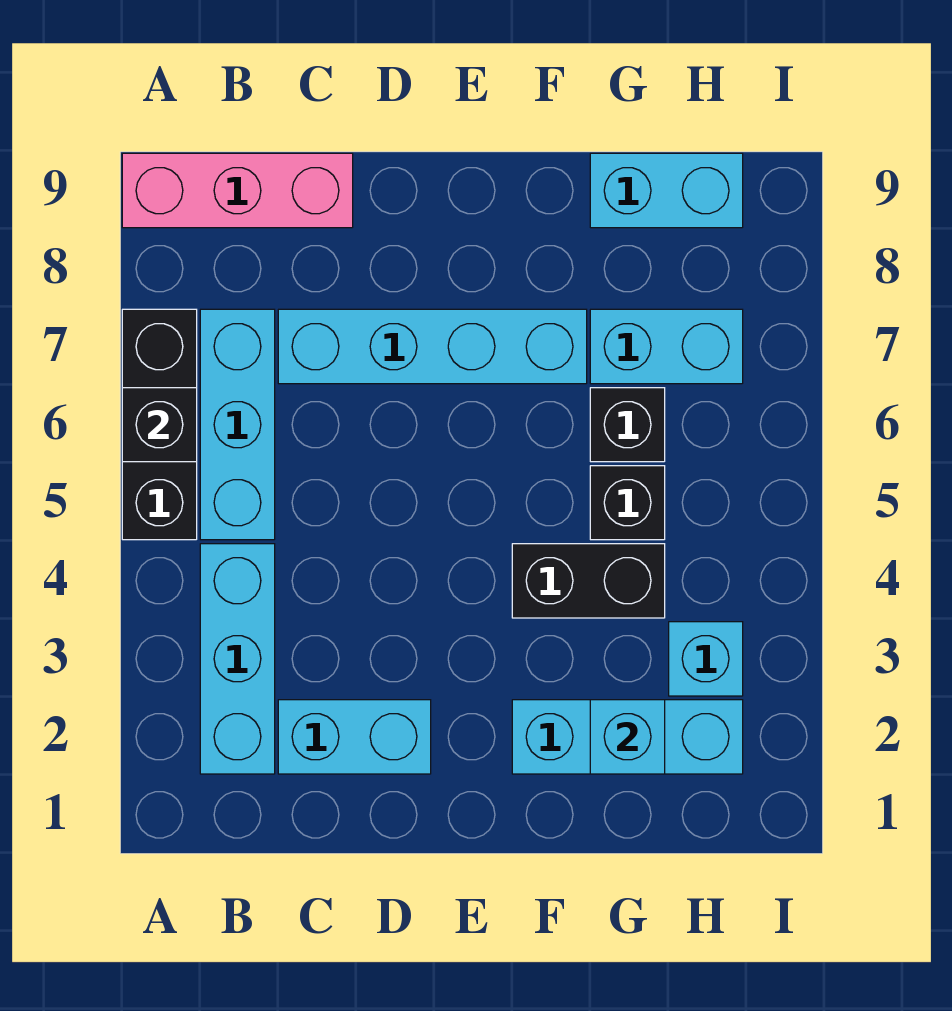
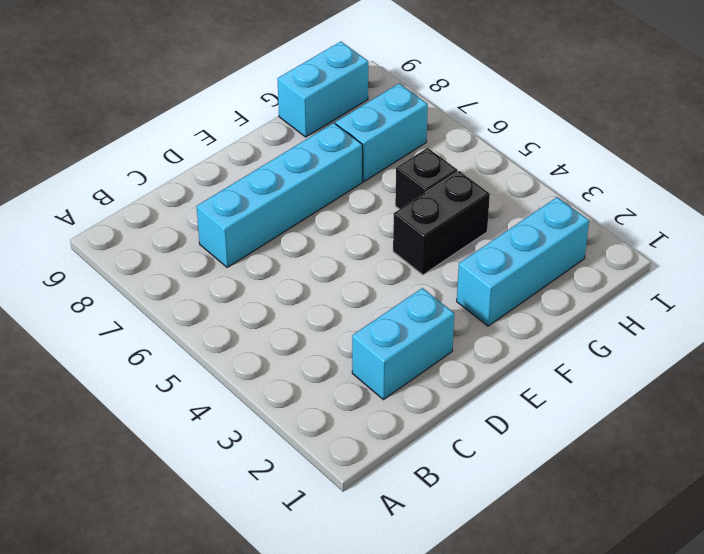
none -> black 1x3 brick [122,309,197,540]
none -> pink 1x3 brick [122,153,353,228]
none -> cyan 1x3 brick [200,544,275,774]

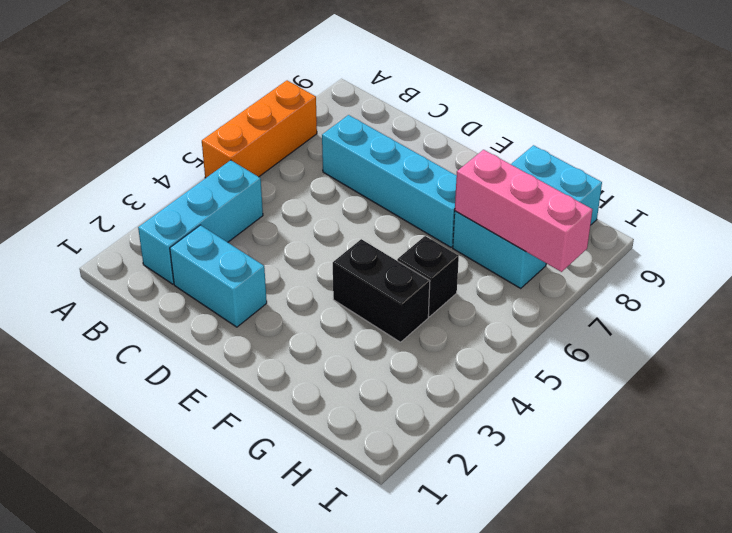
orange 1x3 brick [202,80,317,178] -> black 1x3 brick [122,309,197,540]
pink 1x3 brick [455,150,593,272] -> pink 1x3 brick moved to [122,153,353,228]
none -> cyan 1x3 brick [200,309,275,540]
none -> cyan 1x3 brick [512,700,743,774]
none -> black 1x1 brick [590,388,665,462]

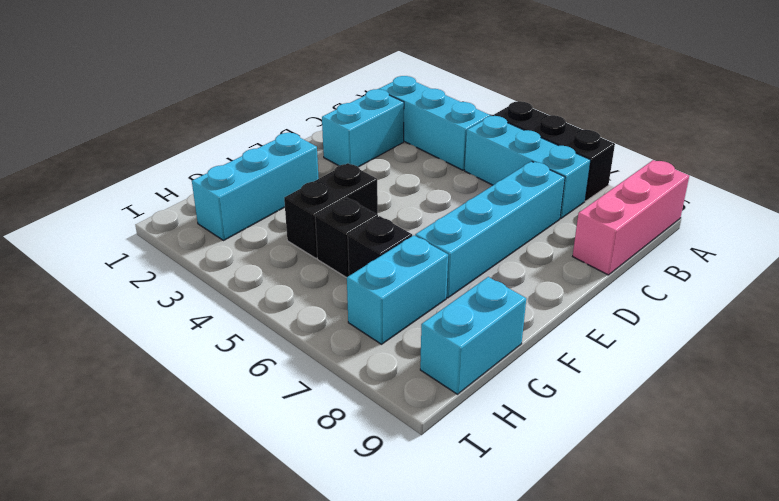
none -> cyan 1x1 brick [669,622,743,696]
none -> black 1x1 brick [122,388,197,462]
none -> cyan 1x1 brick [590,700,665,774]

